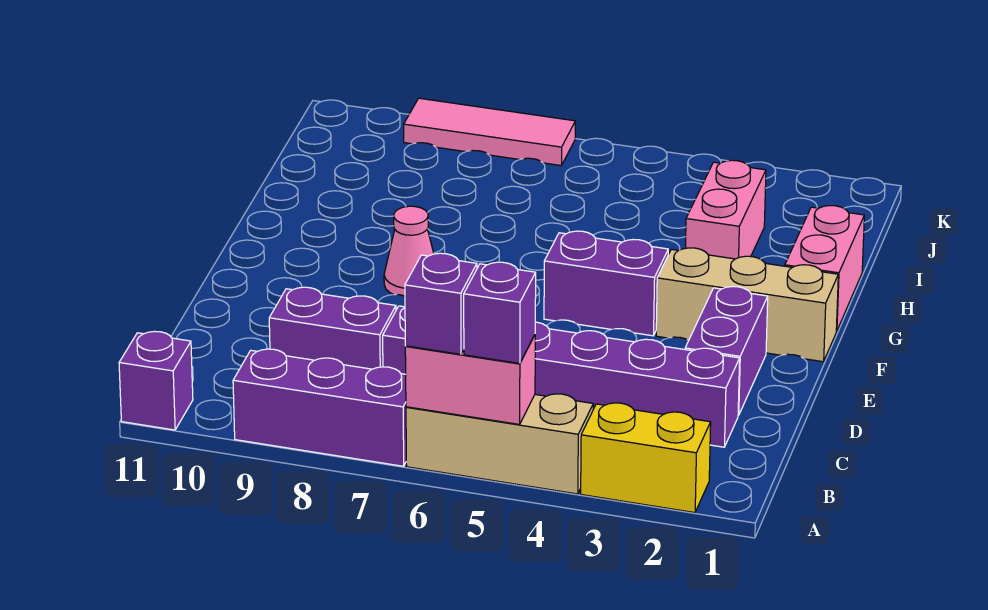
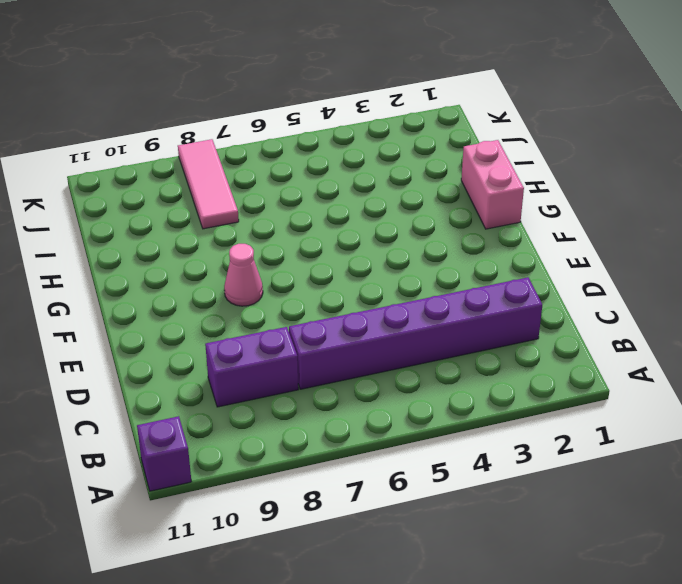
pink 1x3 tile [178,139,239,229] -> pink 1x3 tile turned to [404,98,575,166]
none -> yellow 1x2 brick [581,403,711,513]
none -> tan 1x3 brick [406,394,593,494]
none -> purple 1x3 brick [233,349,406,466]

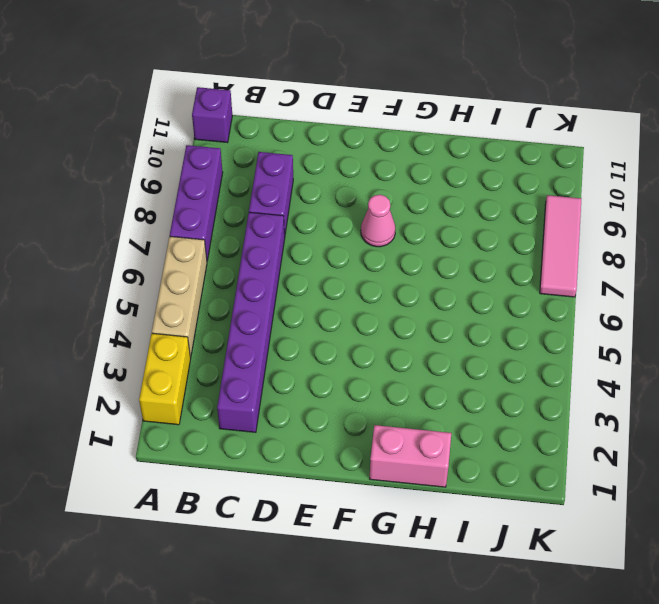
none -> purple 1x2 brick [685,286,768,415]
none -> tan 1x3 brick [656,248,838,362]
none -> purple 1x2 brick [544,231,668,336]

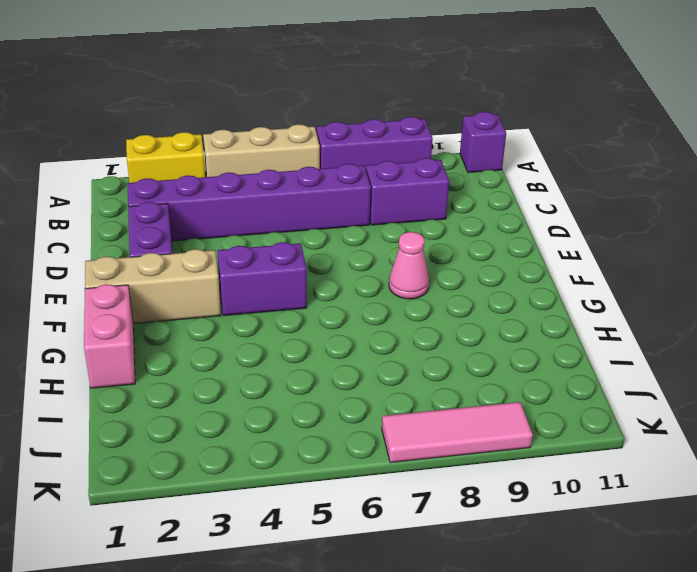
none -> pink 1x2 brick [686,160,766,259]
none -> pink 1x2 brick [405,335,535,424]
none -> purple 1x1 brick [464,262,536,363]

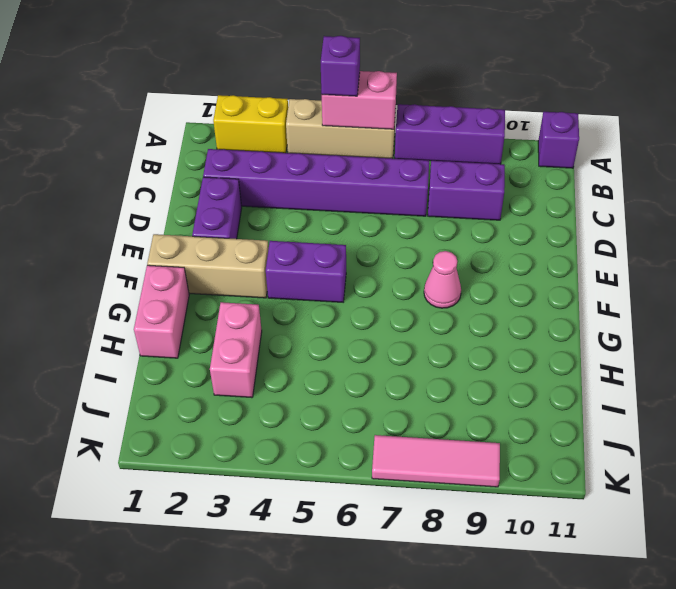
none -> purple 1x1 brick [405,253,477,354]

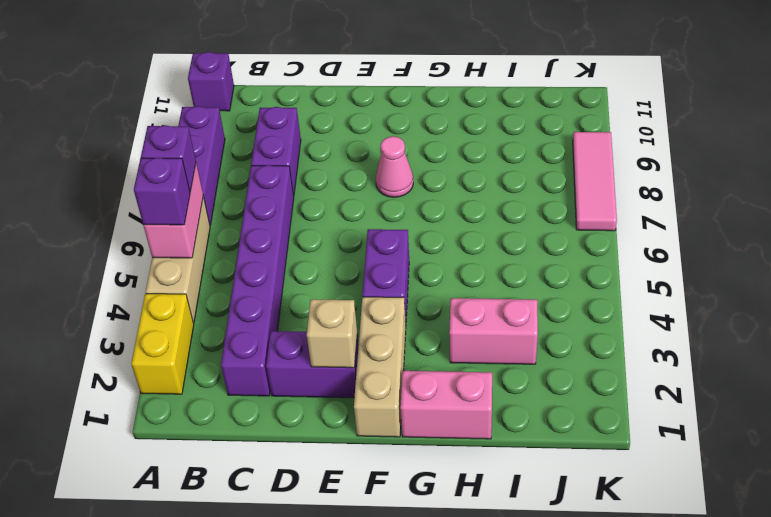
tan 1x1 brick [307,299,357,368] -> none

